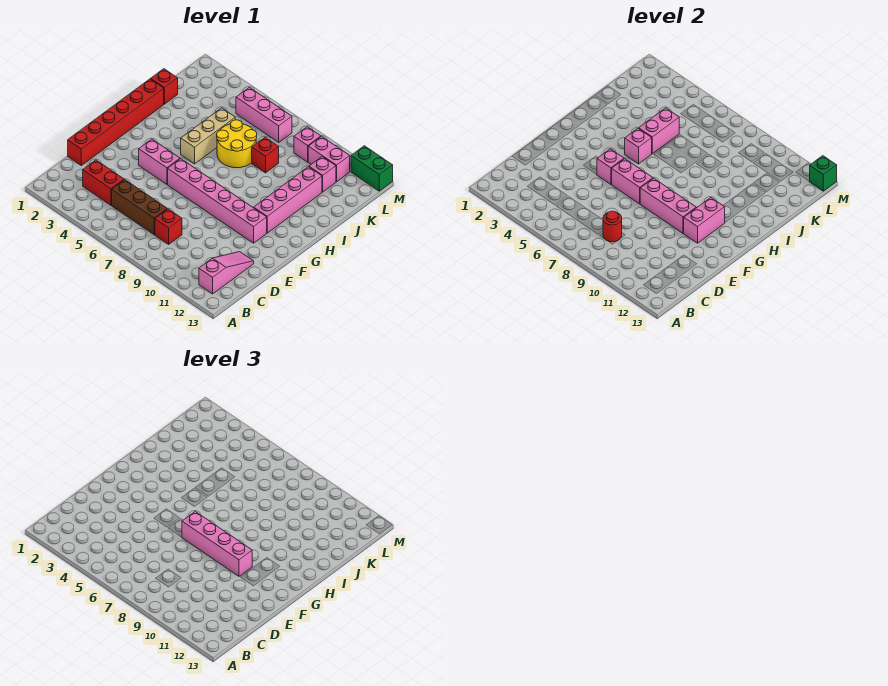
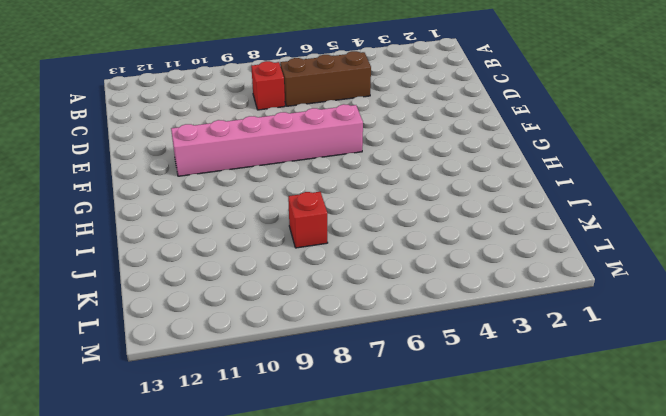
none -> pink 1x3 slope [199,252,254,294]
none -> red 1x2 brick [83,160,124,205]
none -> red 1x6 brick [68,79,164,165]

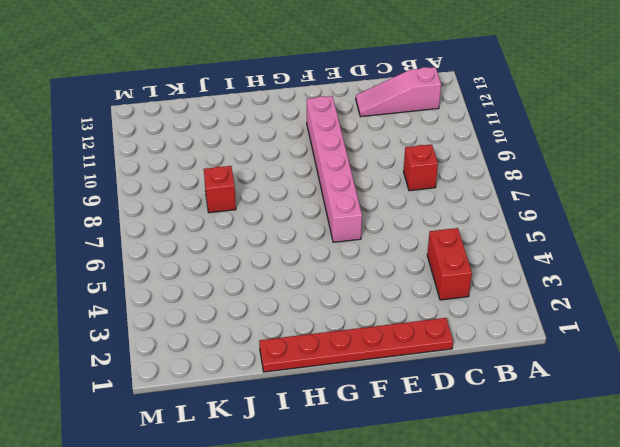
red 1x6 plate [259,318,453,372] -> red 1x6 brick [68,79,164,165]
none -> brown 1x3 brick [112,180,167,235]
none -> pink 1x2 brick [139,139,180,184]
none -> pink 1x4 brick [254,167,322,233]

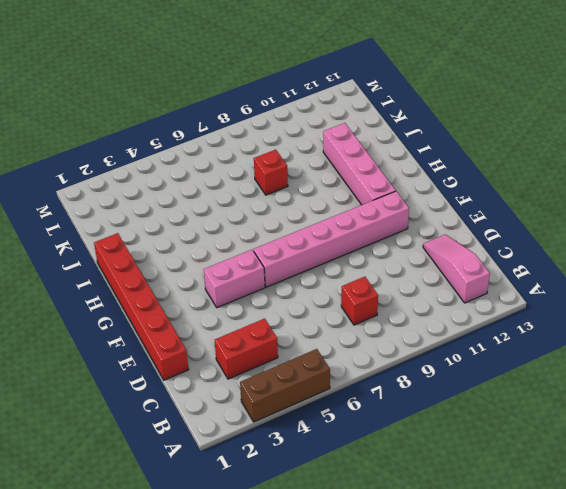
brown 1x3 brick [240,349,330,422] -> brown 1x3 brick moved to [112,180,167,235]
none -> tan 1x3 brick [181,108,235,164]
none -> yellow 2x2 round brick [217,120,257,168]
none -> red 1x1 brick [151,69,178,104]

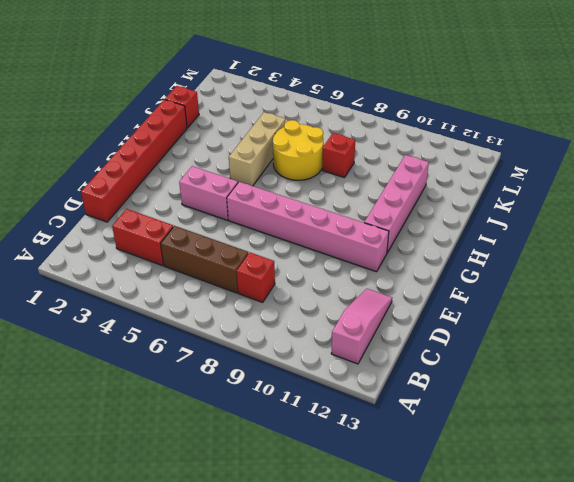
none -> pink 1x1 brick [309,157,336,192]
none -> pink 1x3 brick [236,87,292,142]
none -> pink 1x1 brick [294,127,321,162]

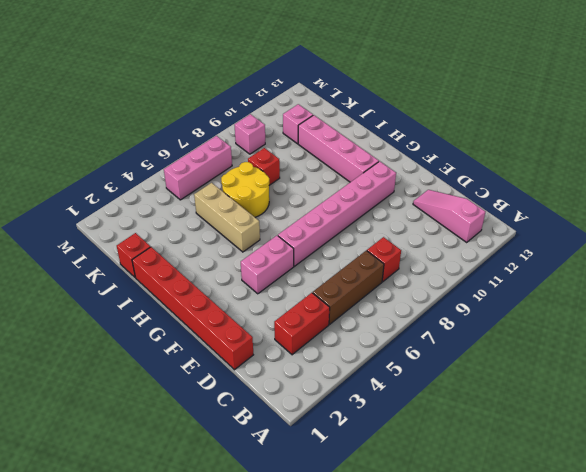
none -> pink 1x2 brick [308,136,350,182]
none -> green 1x2 brick [351,146,393,191]
none -> red 1x1 round brick [603,211,622,242]

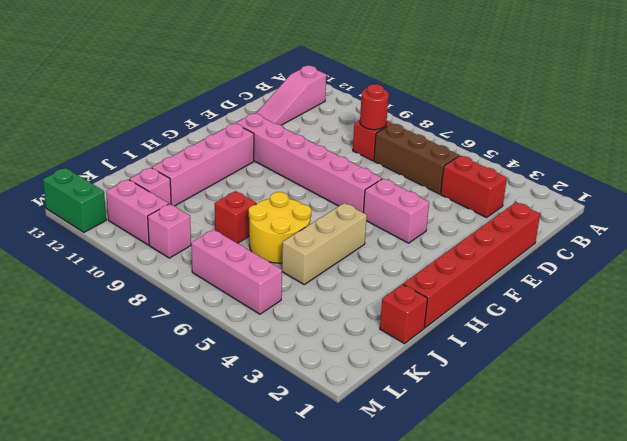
none -> pink 1x1 brick [597,149,624,184]
none -> pink 1x2 brick [612,159,653,204]
none -> pink 1x3 brick [640,178,696,233]

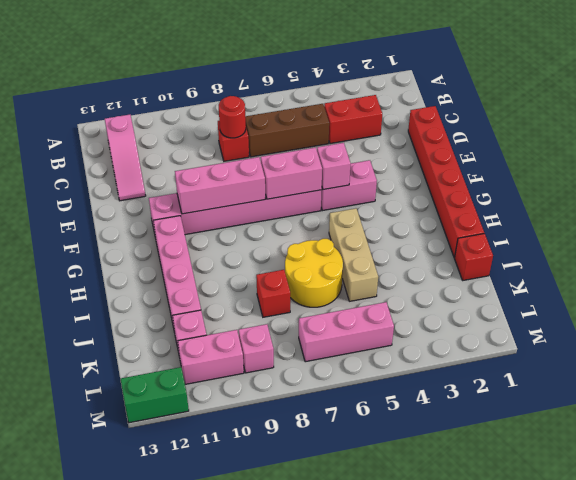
none -> pink 1x2 brick [683,198,725,243]
none -> pink 1x1 brick [625,129,652,164]
none -> pink 1x2 brick [639,108,679,154]

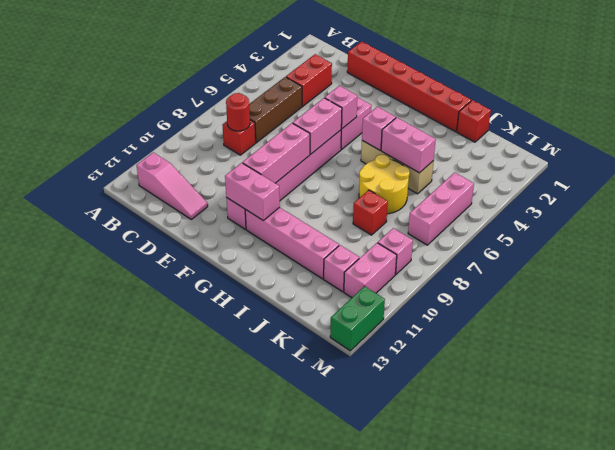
none -> green 1x1 brick [810,156,837,191]
none -> pink 1x4 brick [182,512,252,576]

